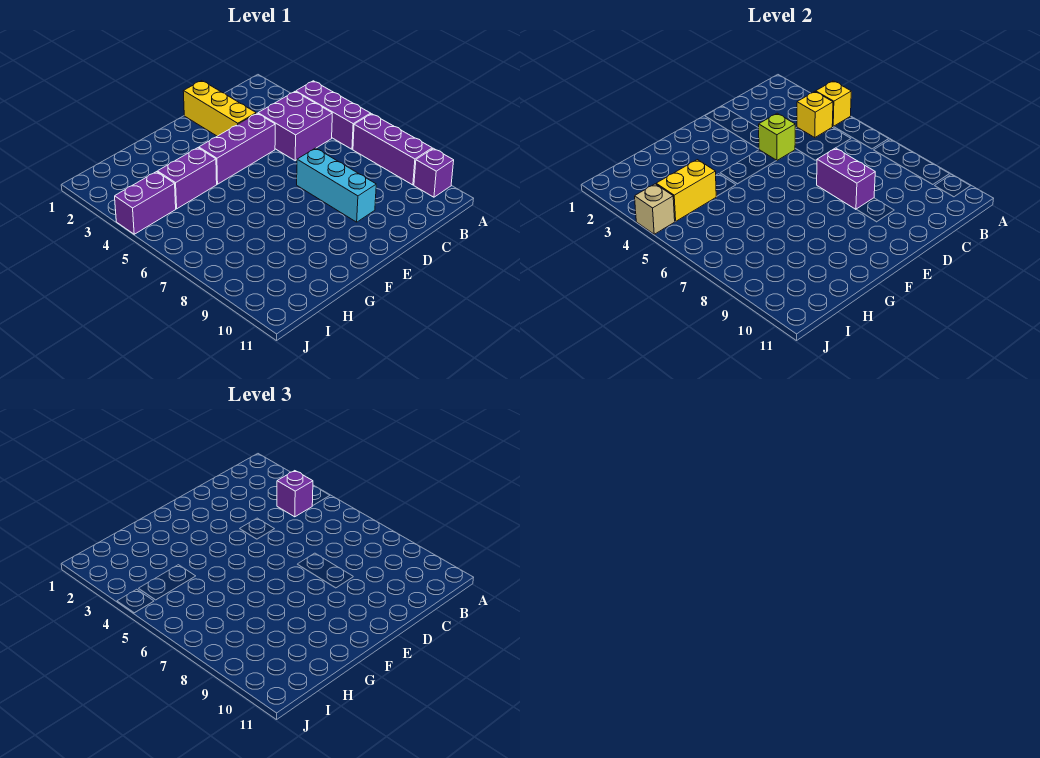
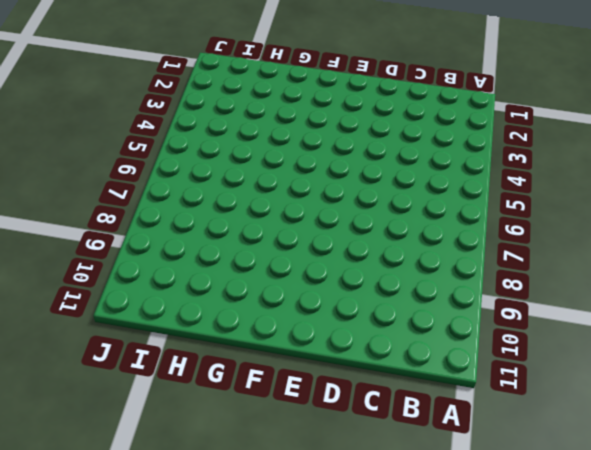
none -> purple 1x3 brick [296,81,371,149]
none -> purple 1x3 brick [353,114,432,185]
none -> purple 1x1 brick [414,148,454,197]

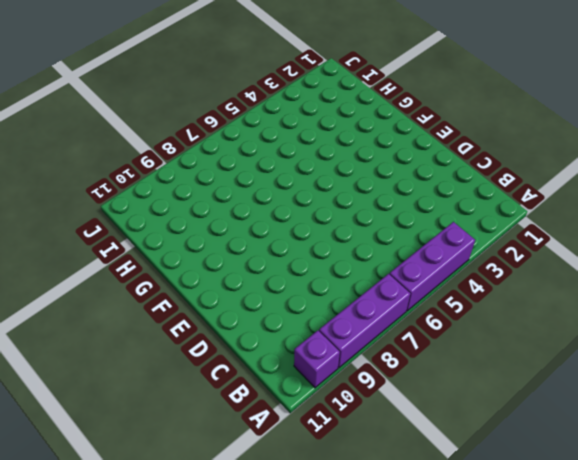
none -> purple 2x2 brick [258,92,332,161]
none -> yellow 1x3 brick [183,81,256,136]
none -> purple 1x3 brick [199,113,275,184]

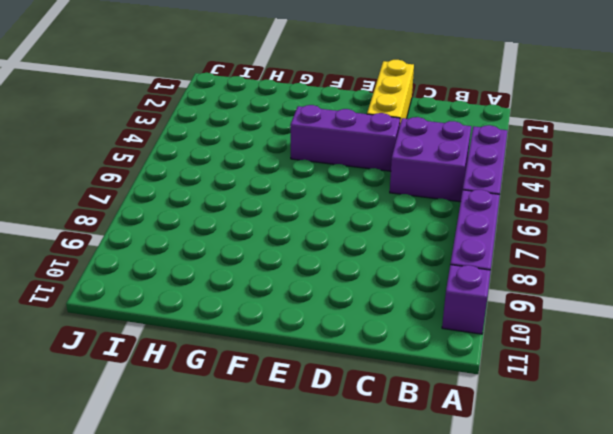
none -> cyan 1x3 brick [297,148,376,222]
none -> purple 1x2 brick [158,148,217,209]
none -> purple 1x2 brick [115,172,176,234]

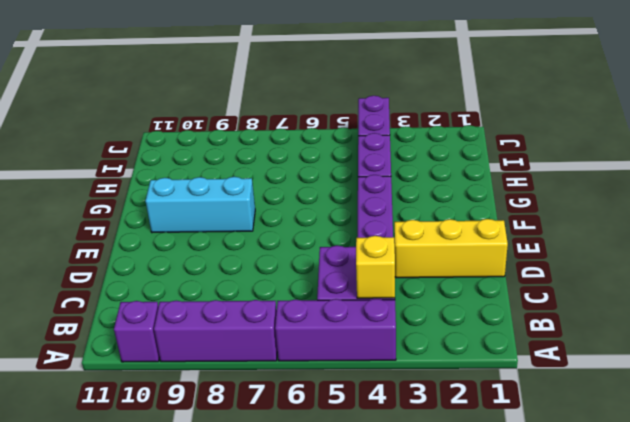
cyan 1x3 brick [145,177,255,233] -> cyan 1x3 brick moved to [297,148,376,222]
none -> yellow 1x1 brick [816,81,851,127]
none -> lime 1x1 brick [759,113,795,161]
none -> purple 1x2 brick [817,148,875,209]

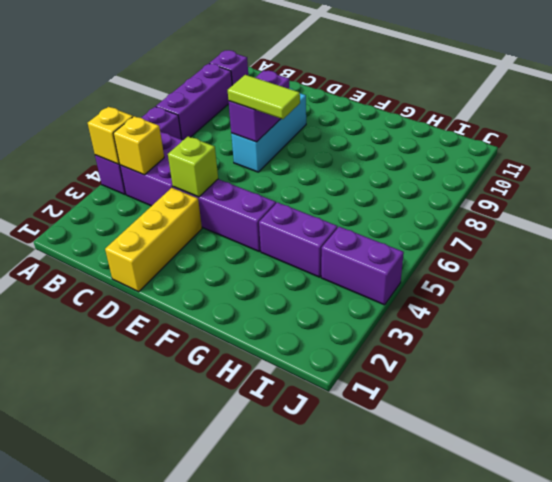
lime 1x2 tile [228,75,300,119] -> none
none -> yellow 1x2 brick [656,160,716,221]
none -> tan 1x1 brick [635,184,675,234]
none -> purple 1x1 brick [277,471,313,517]

